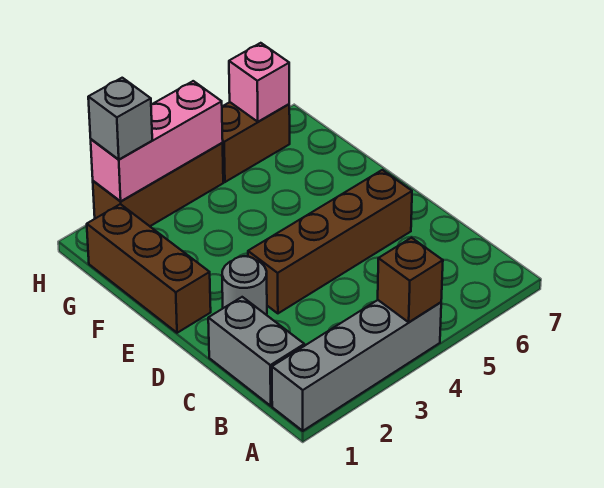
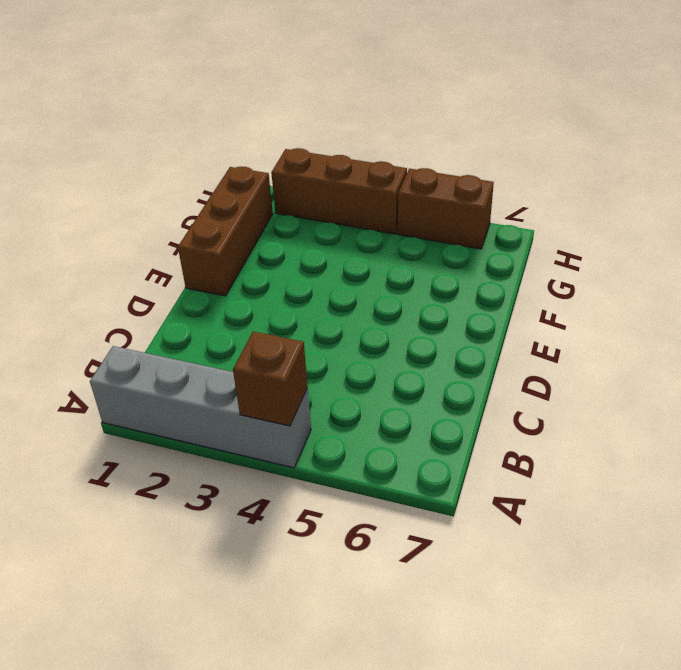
none -> grey 1x2 brick [208,297,304,406]
none -> grey 1x1 round brick [222,256,267,315]

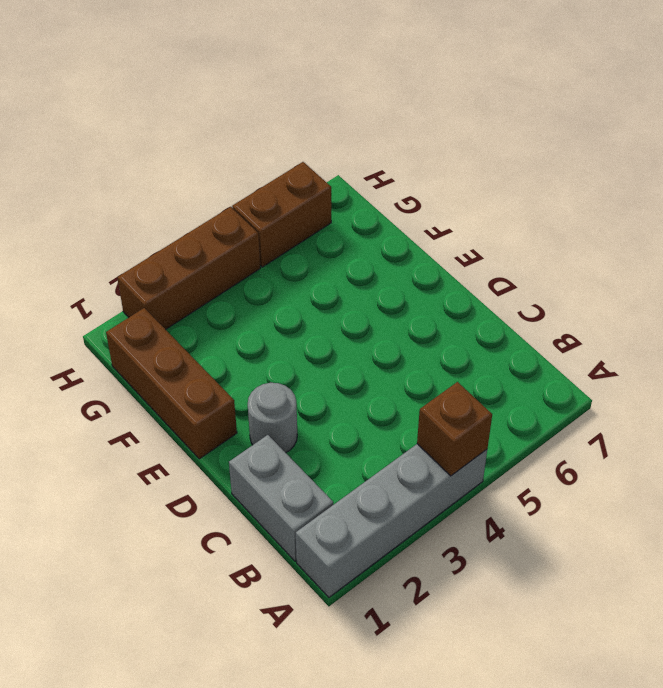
none -> brown 1x4 brick [248,170,412,313]
none -> pink 1x3 brick [91,81,223,201]

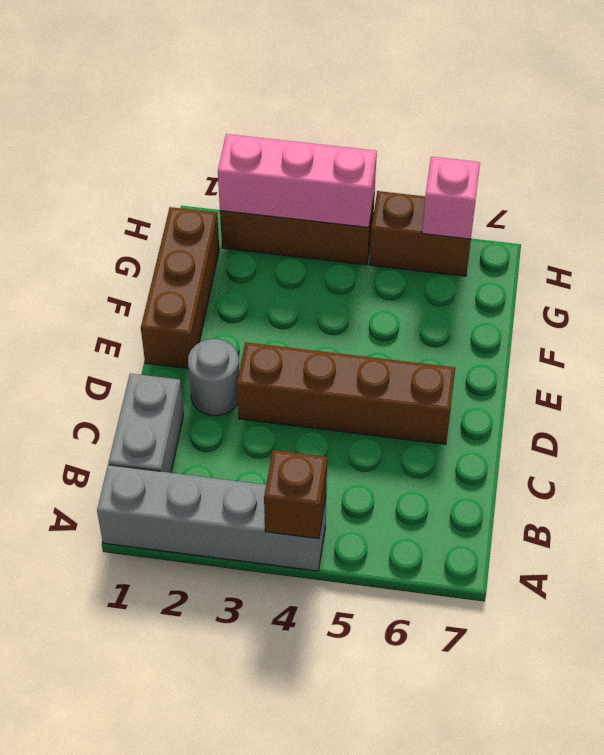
none -> grey 1x1 brick [88,78,152,160]

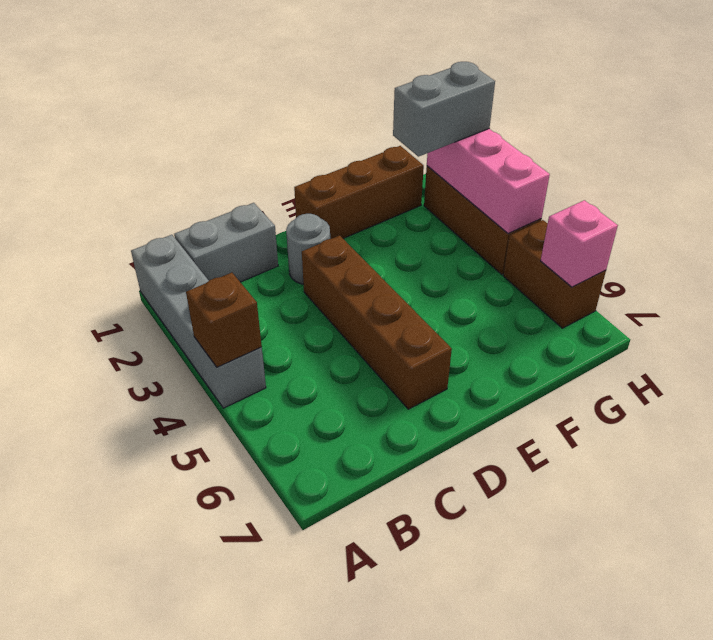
grey 1x2 brick [393,62,495,157] -> grey 1x1 brick [88,78,152,160]

